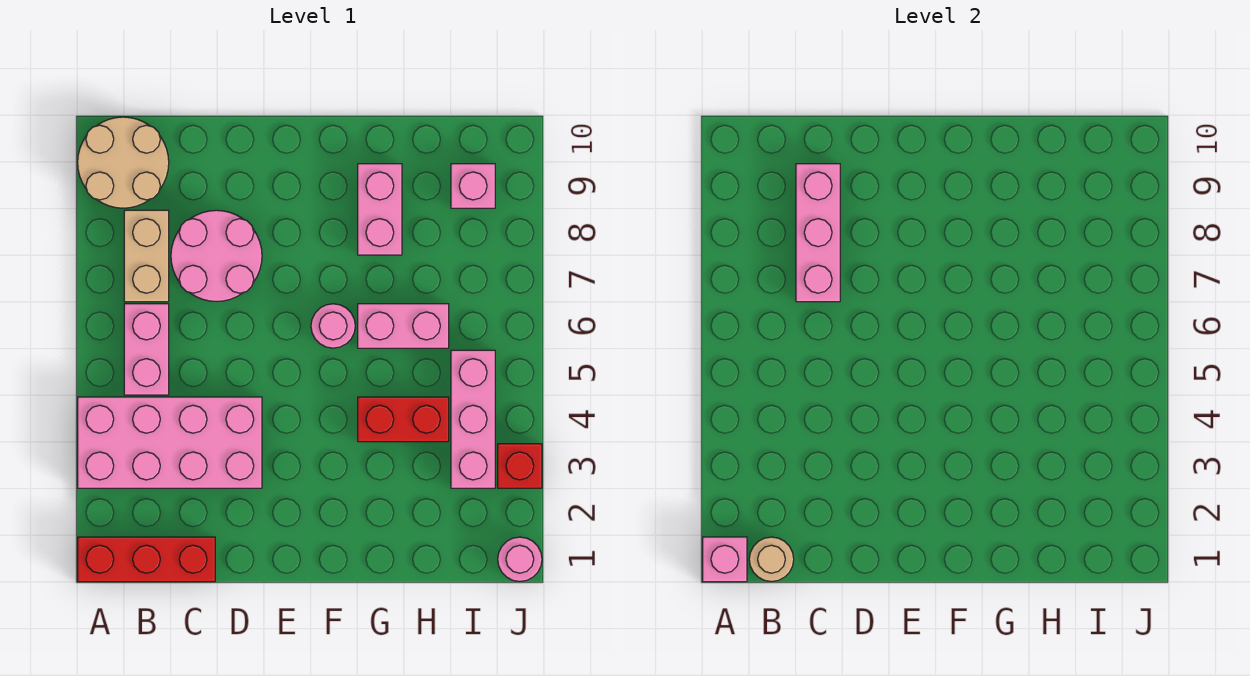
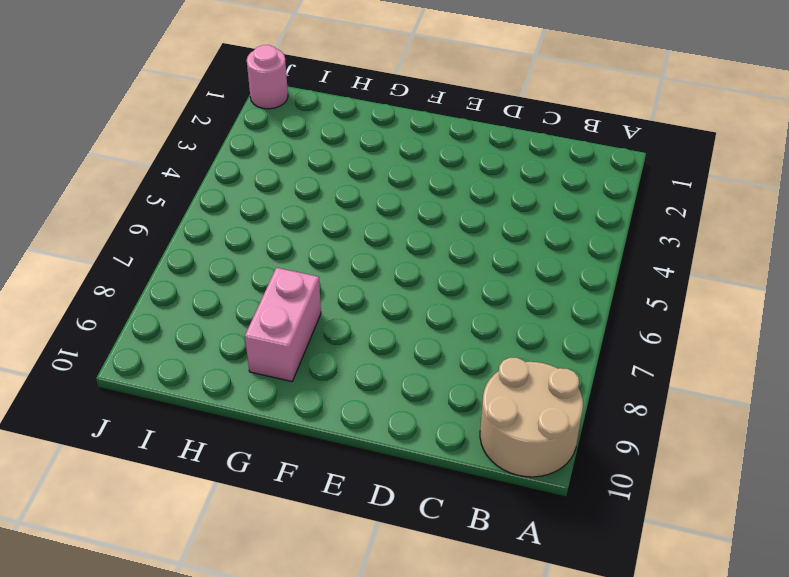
none -> red 1x3 brick [78,537,215,582]
none -> pink 2x4 brick [78,397,262,488]
none -> pink 1x2 brick [124,304,169,395]

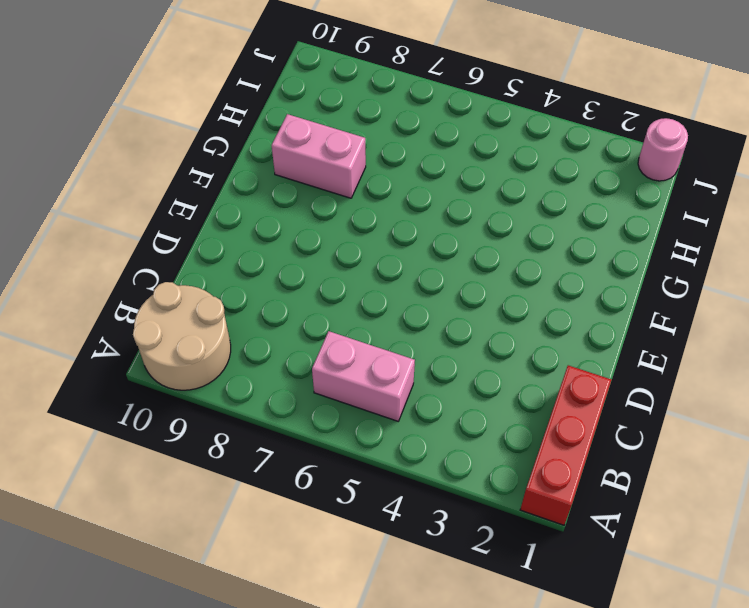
none -> pink 2x4 brick [78,397,262,488]
none -> tan 1x2 brick [124,210,169,302]
none -> pink 2x2 round brick [171,210,262,301]

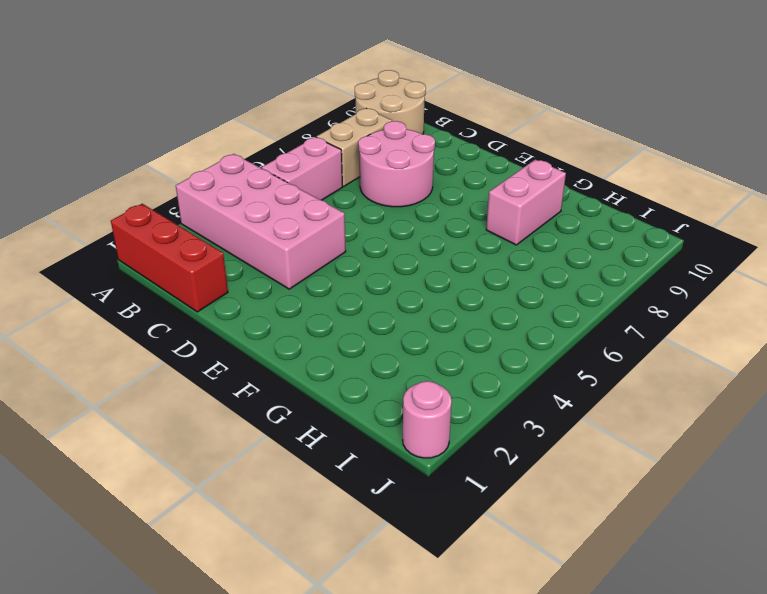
none -> pink 1x1 round brick [311,304,355,348]
none -> red 1x2 brick [358,397,449,442]
none -> pink 1x2 brick [358,304,449,348]

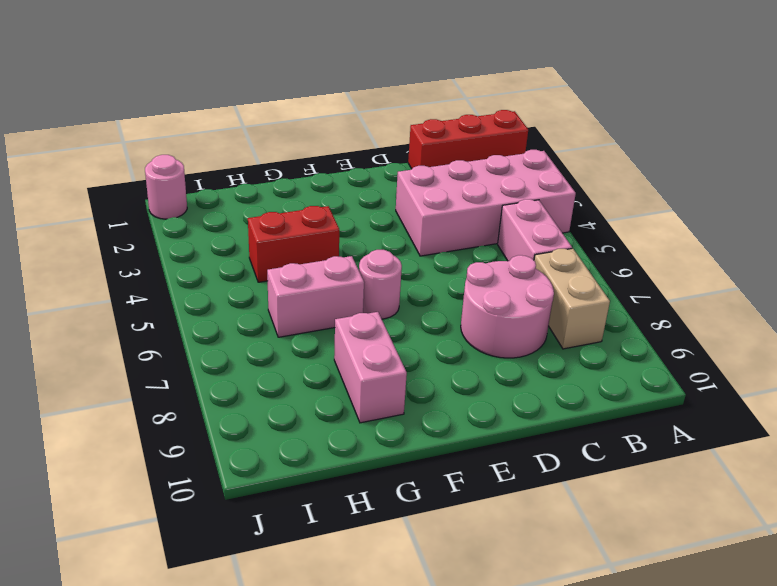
none -> tan 2x2 round brick [78,117,169,208]
none -> pink 1x3 brick [451,350,495,488]
none -> pink 1x1 brick [451,164,495,208]

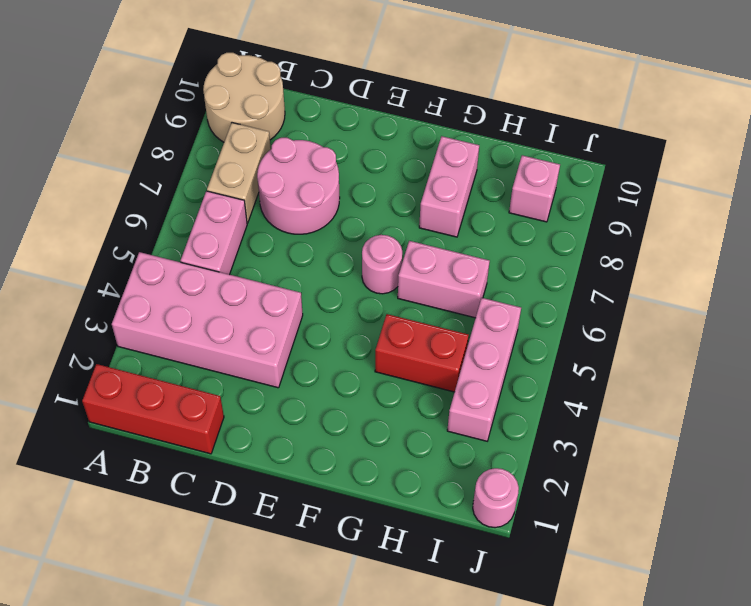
none -> red 1x1 brick [498,444,542,488]
none -> pink 1x1 brick [703,537,747,582]
none -> tan 1x1 round brick [749,537,794,581]

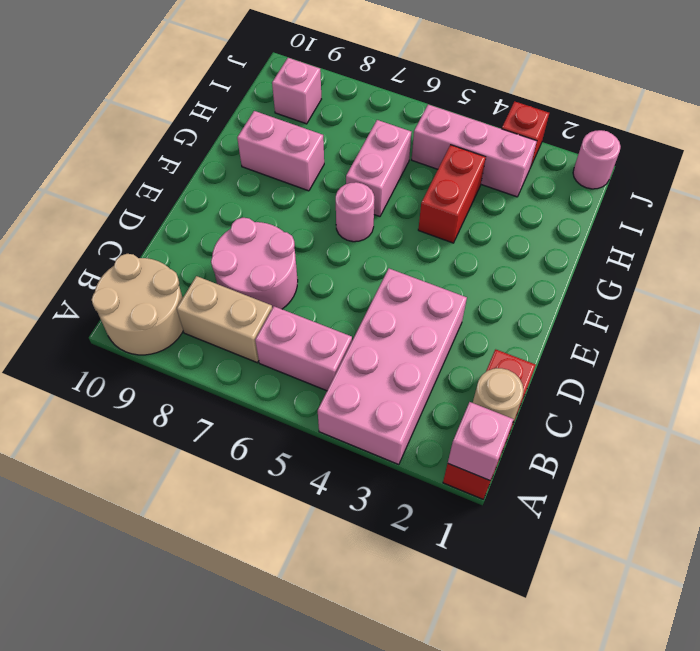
none -> pink 1x3 brick [796,164,840,302]

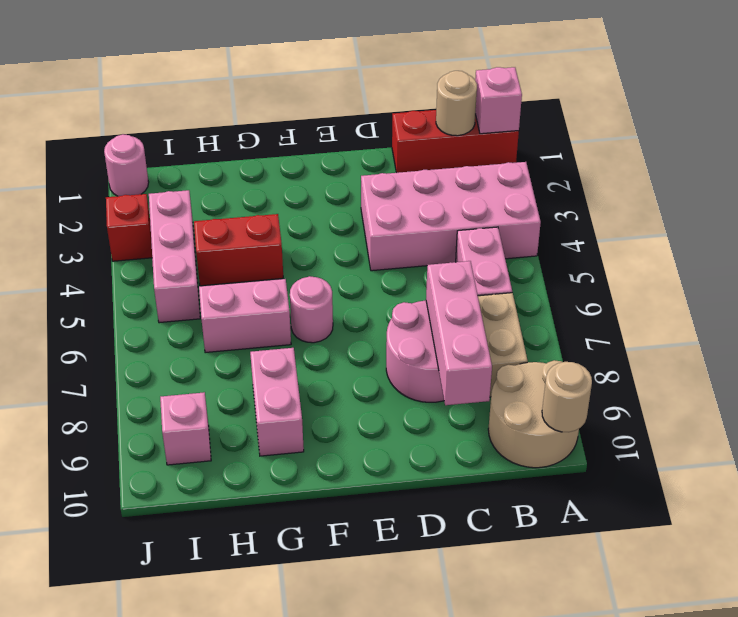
tan 1x1 round brick [542,362,592,432] -> none

